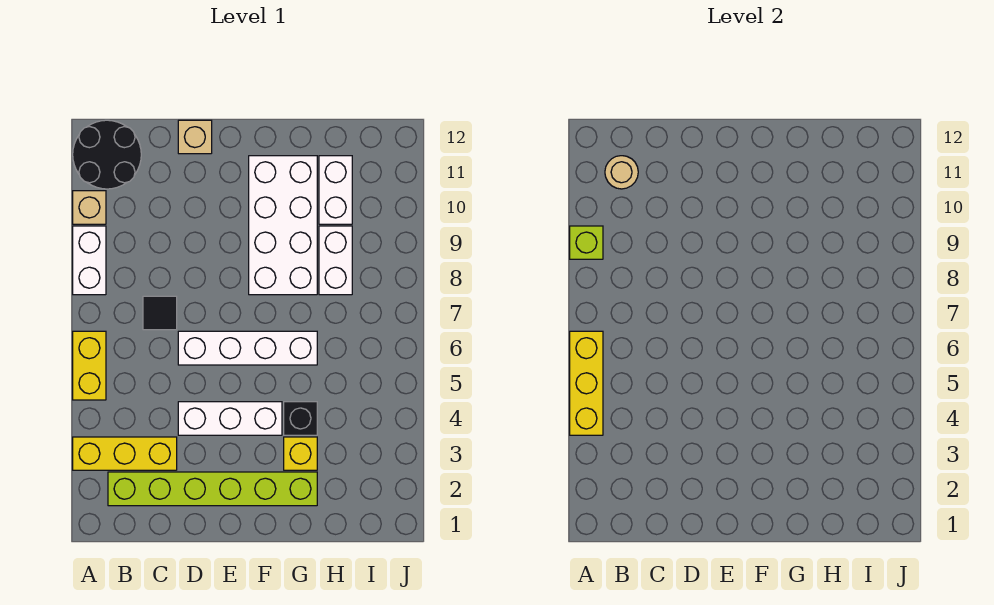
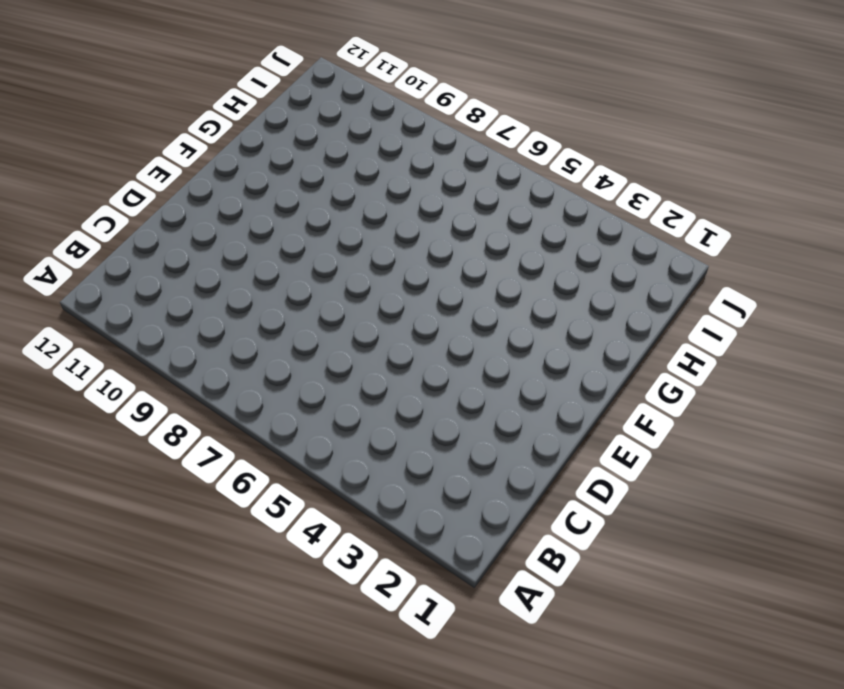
none -> yellow 1x3 brick [73,437,177,470]
none -> yellow 1x2 brick [73,331,106,400]
none -> white 1x2 brick [73,226,106,295]

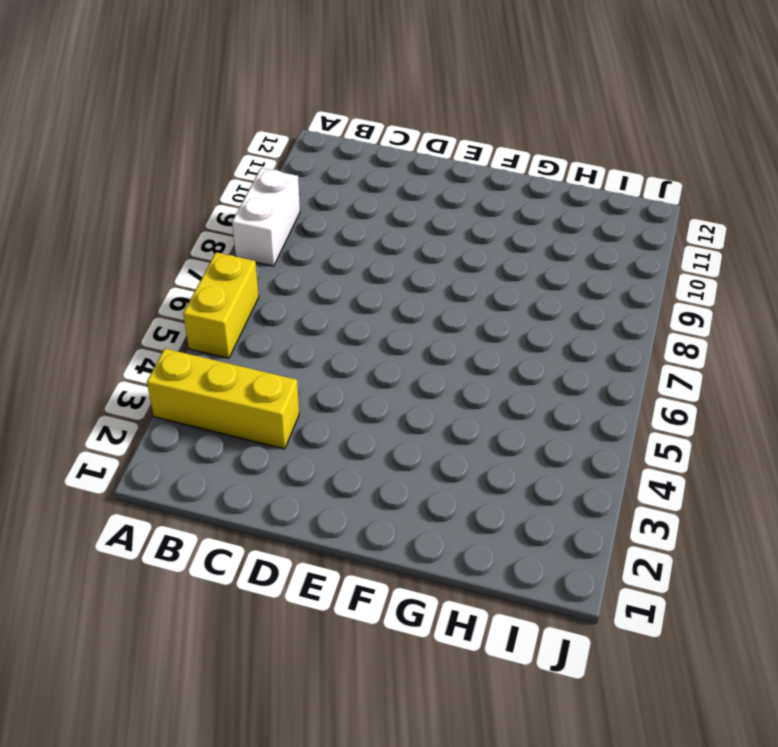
none -> tan 1x1 brick [73,191,106,224]
none -> black 2x2 round brick [73,120,141,189]
none -> lime 1x6 brick [108,472,317,506]

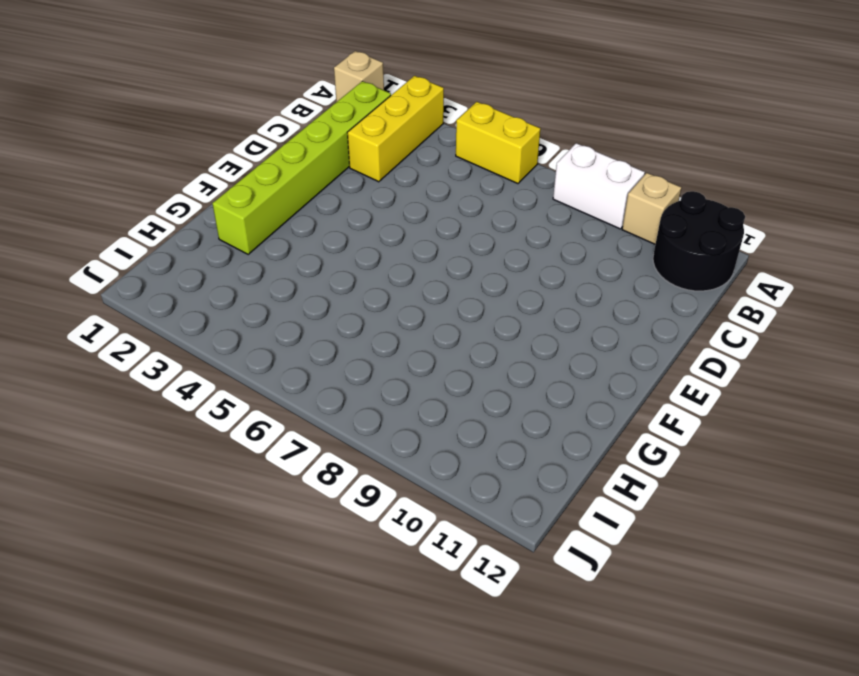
tan 1x1 brick [334,51,384,102] -> tan 1x1 brick moved to [178,120,212,154]
none -> black 1x1 tile [143,296,177,330]
none -> white 1x3 brick [178,402,282,435]
none -> white 1x4 brick [178,331,317,365]

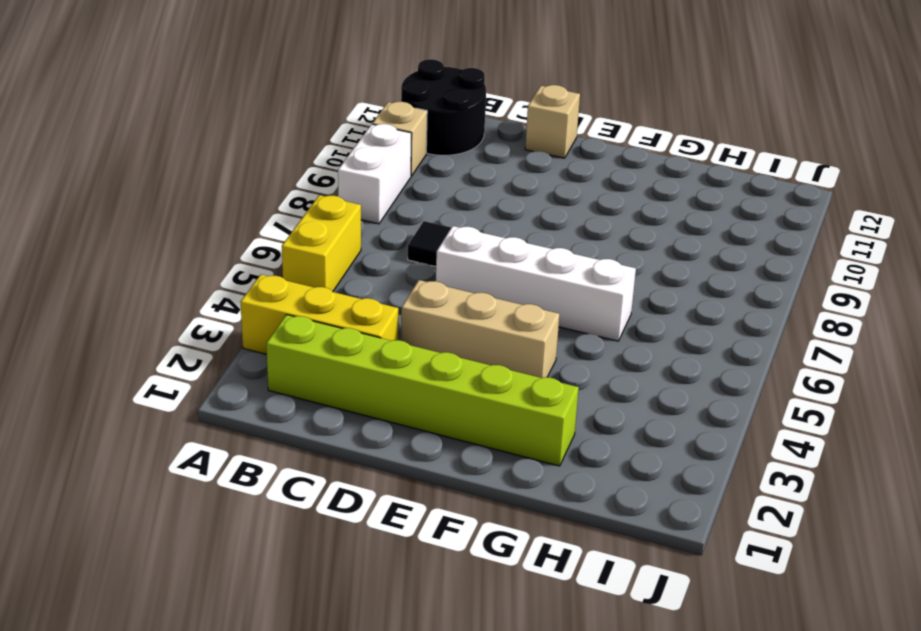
tan 1x3 brick [401,280,559,378] -> white 1x3 brick [178,402,282,435]
none -> white 2x4 brick [249,156,317,295]
none -> yellow 1x1 brick [284,437,317,470]
none -> black 1x1 brick [284,402,317,435]

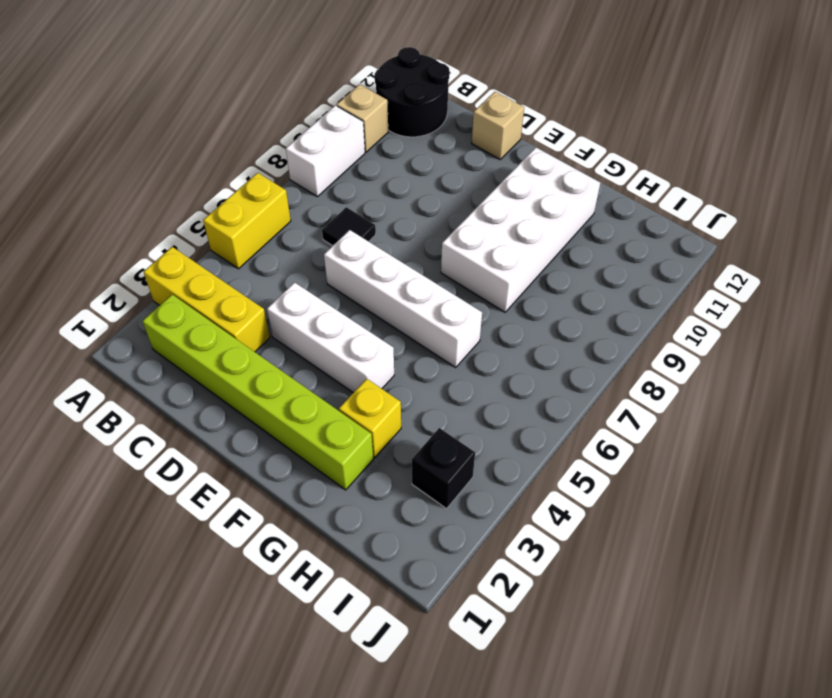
black 1x1 brick [412,428,475,509] -> black 1x1 brick moved to [284,402,317,435]
none -> white 1x2 brick [319,226,352,295]
none -> white 1x2 brick [319,156,352,224]
none -> yellow 1x3 brick [570,331,603,435]

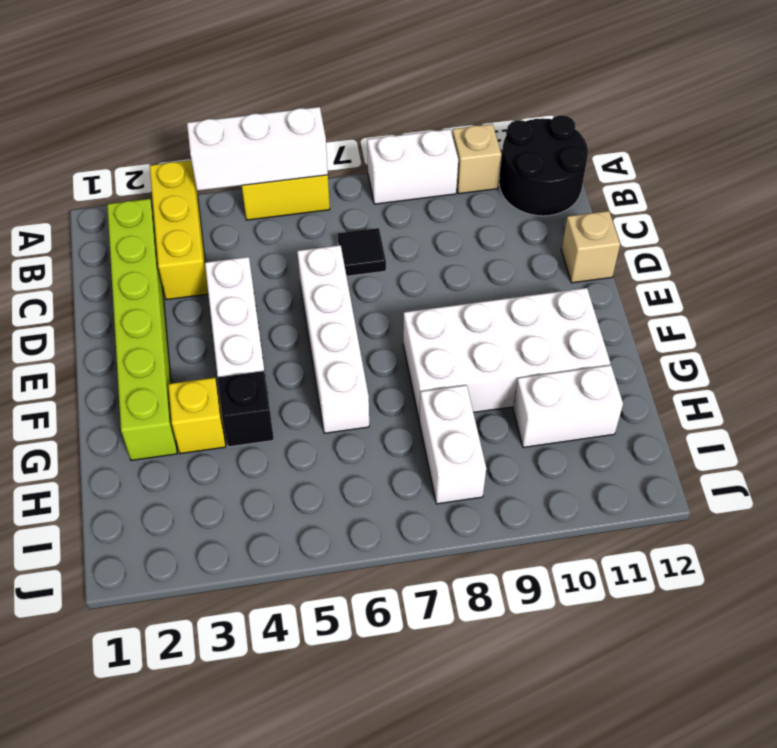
white 1x3 brick [187,107,328,191] -> yellow 1x3 brick [570,331,603,435]
white 1x2 brick [419,385,486,504] -> white 1x2 brick turned to [319,226,352,295]
none -> lime 1x1 brick [570,226,603,259]
none -> tan 1x1 round brick [605,156,638,189]

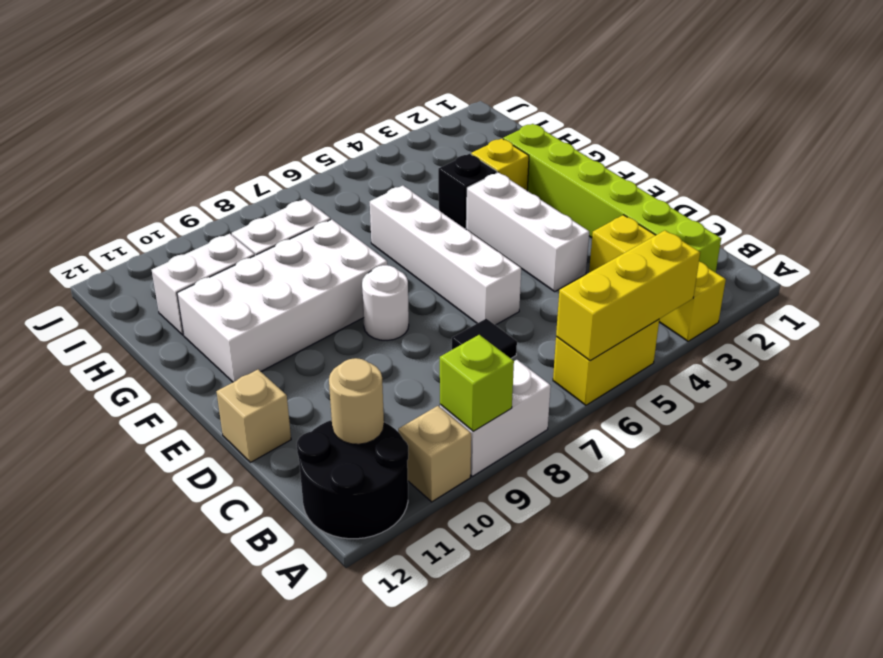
white 1x1 round brick [362,265,409,340] -> none

